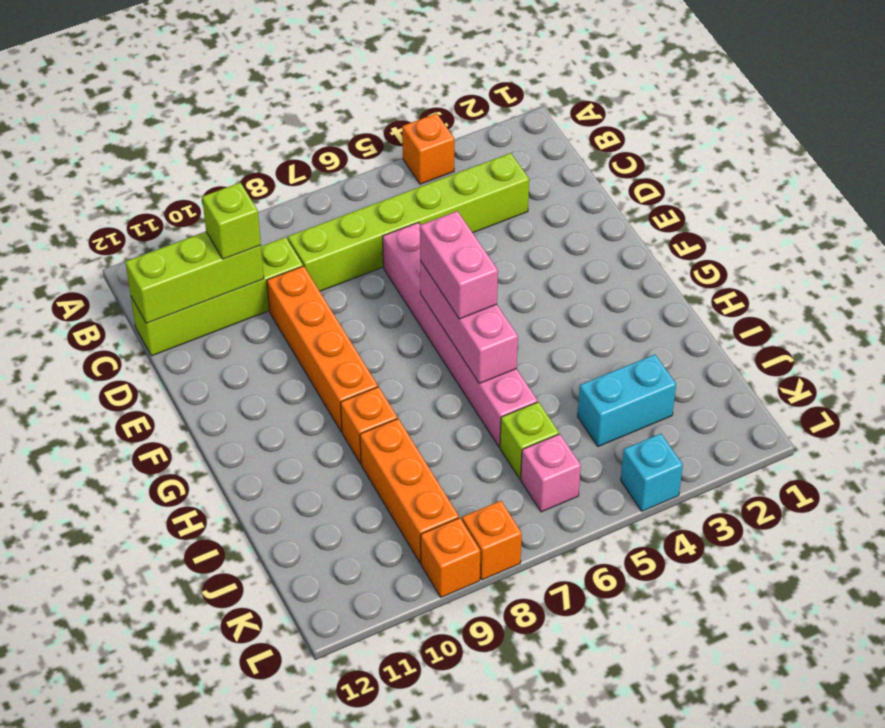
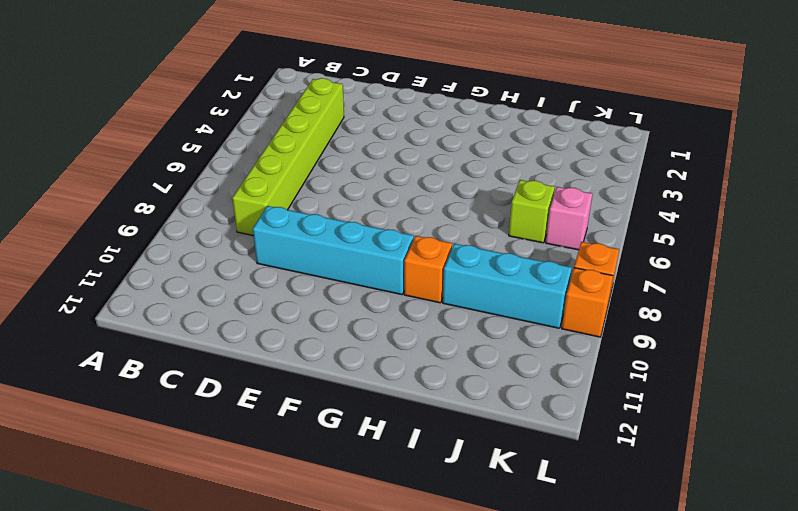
cyan 1x4 brick [253,206,414,295] -> orange 1x4 brick [267,266,378,432]
cyan 1x3 brick [443,243,572,328] -> orange 1x3 brick [360,419,459,563]
none -> orange 1x1 brick [402,113,454,184]
none -> lime 1x4 brick [131,237,303,356]
none -> pink 1x6 brick [383,223,538,447]

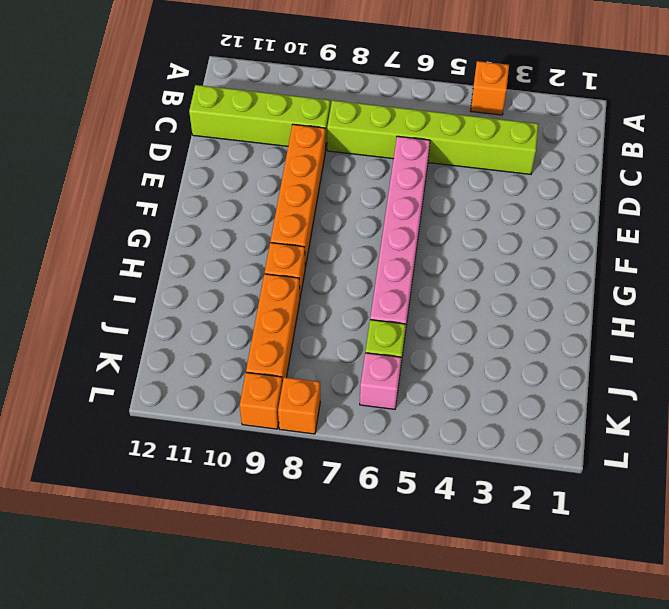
none -> cyan 1x2 brick [578,354,676,446]
none -> cyan 1x1 brick [621,434,683,511]
none -> lime 1x3 brick [125,232,264,323]

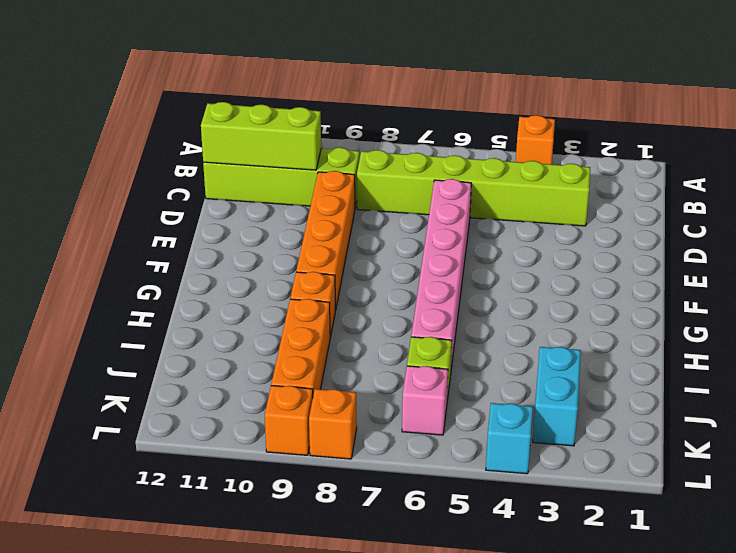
cyan 1x2 brick [533,347,581,446] -> cyan 1x2 brick turned to [578,354,676,446]
none -> pink 1x3 brick [420,261,518,383]
none -> lime 1x1 brick [202,183,261,259]
none -> pink 1x2 brick [420,211,498,319]

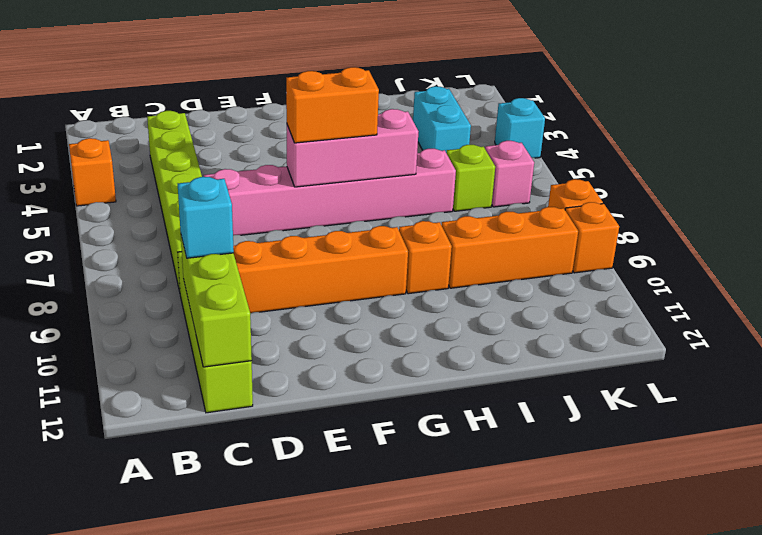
cyan 1x1 brick [178,177,234,258] -> lime 1x1 brick [202,183,261,259]
orange 1x2 brick [286,67,379,143] -> pink 1x2 brick [420,211,498,319]

